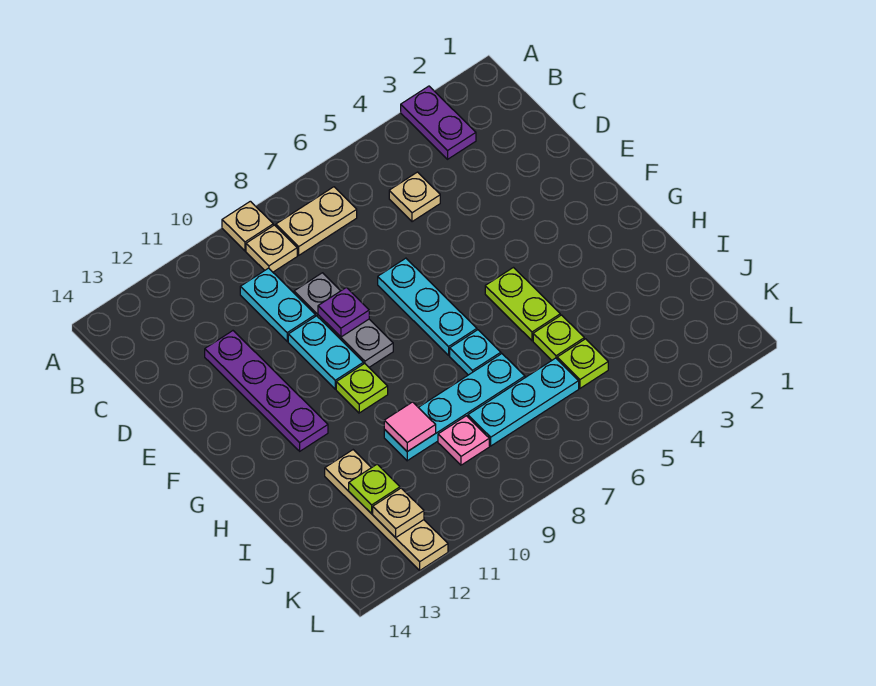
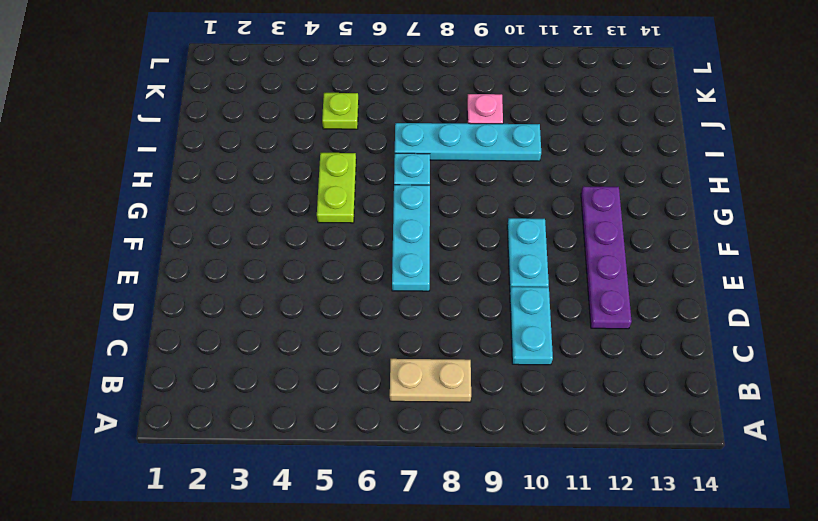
none -> purple 1x2 plate [401,86,476,159]
none -> tan 1x1 plate [222,201,273,251]
none -> tan 1x1 plate [246,225,297,272]

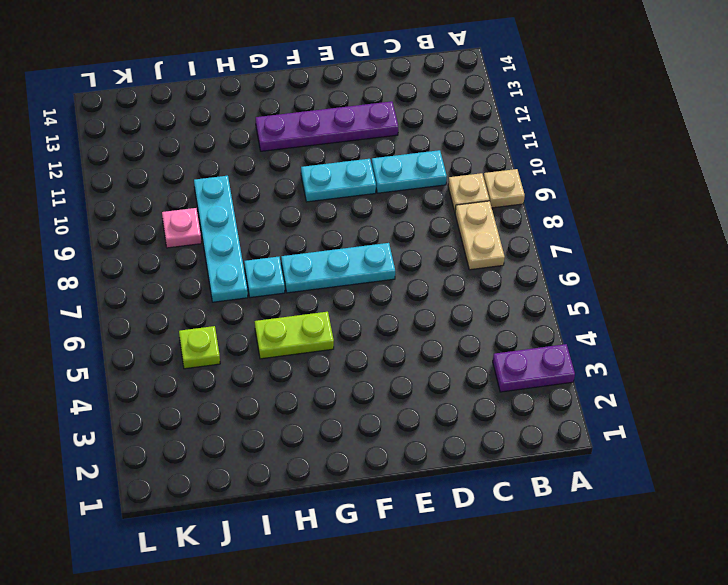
none -> tan 1x1 plate [389,172,440,222]
none -> grey 1x3 plate [294,273,393,367]
none -> lime 1x1 plate [336,363,388,413]

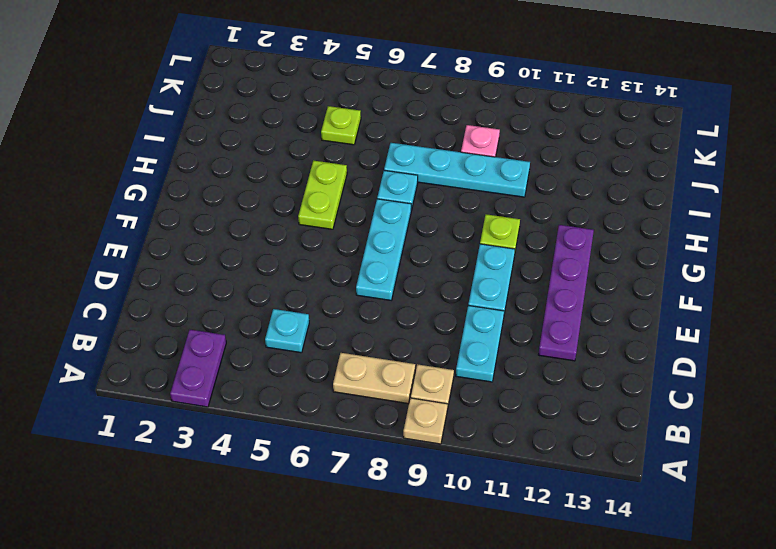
cyan 1x1 plate [265,309,309,353] -> tan 1x1 plate [389,172,440,222]
none -> grey 1x3 plate [294,273,393,367]
none -> lime 1x1 plate [533,315,584,360]
none -> tan 1x4 plate [325,450,448,570]

